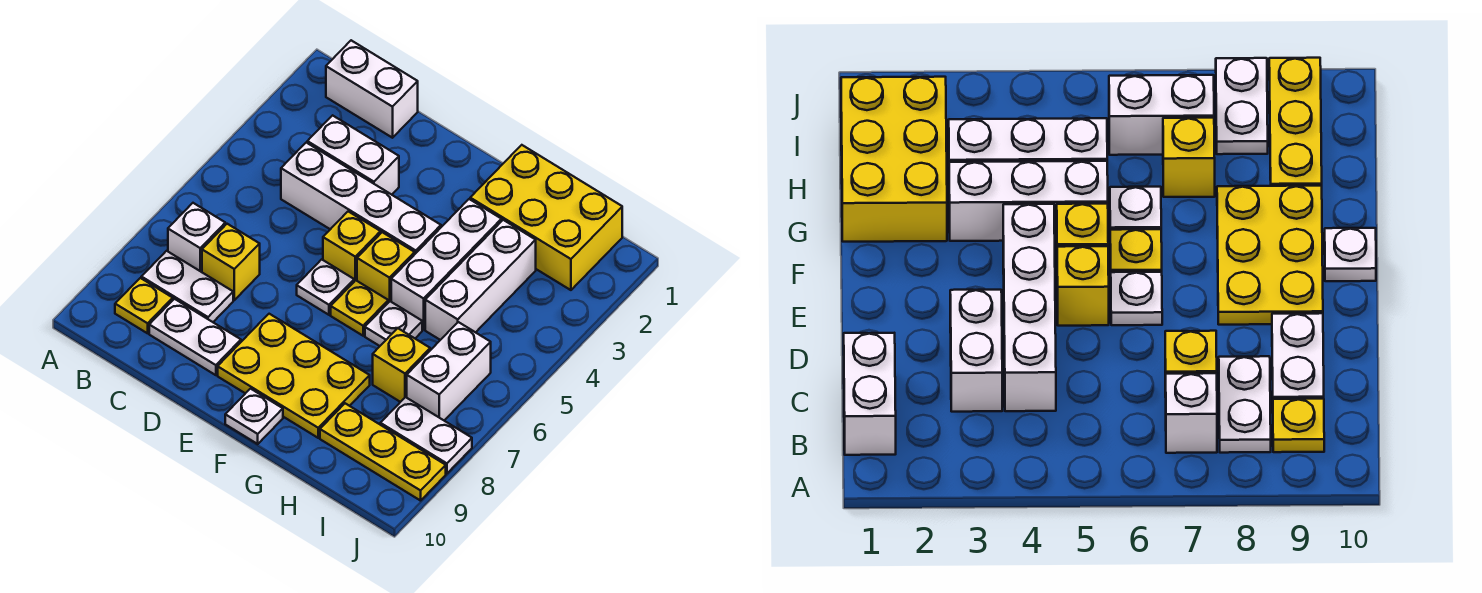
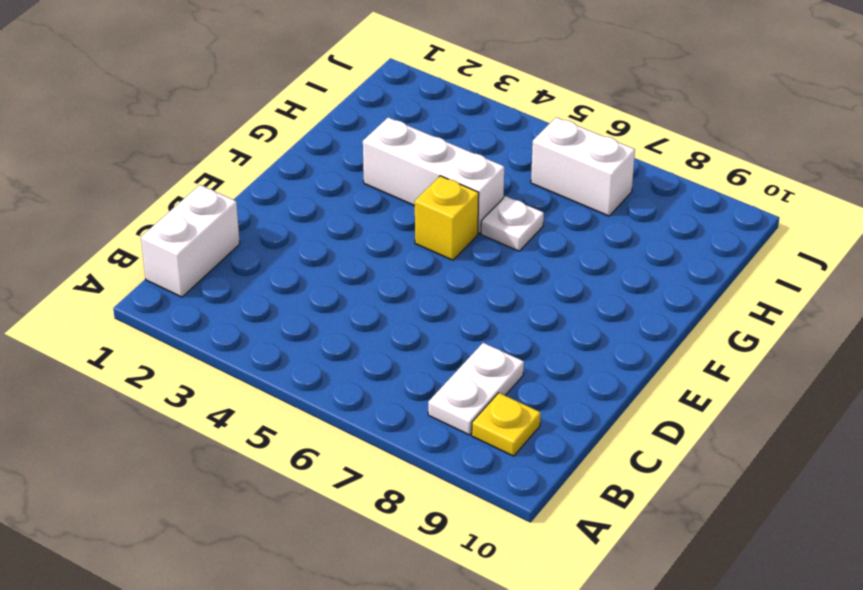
none -> white 1x1 brick [168,203,225,272]
none -> white 1x2 brick [307,115,399,195]
none -> white 1x4 brick [281,143,441,254]

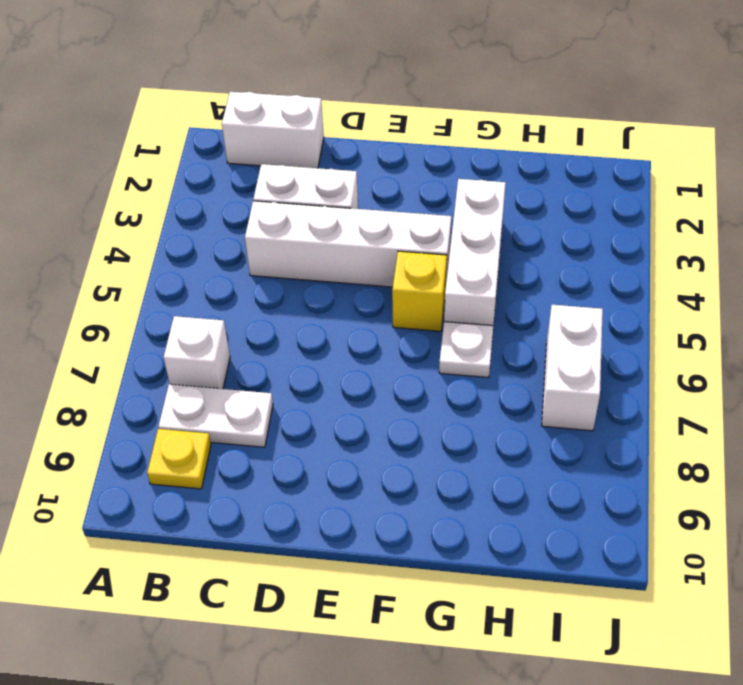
none -> yellow 1x1 brick [202,224,260,300]
none -> white 1x2 plate [149,299,241,375]
none -> yellow 1x1 brick [323,211,381,281]

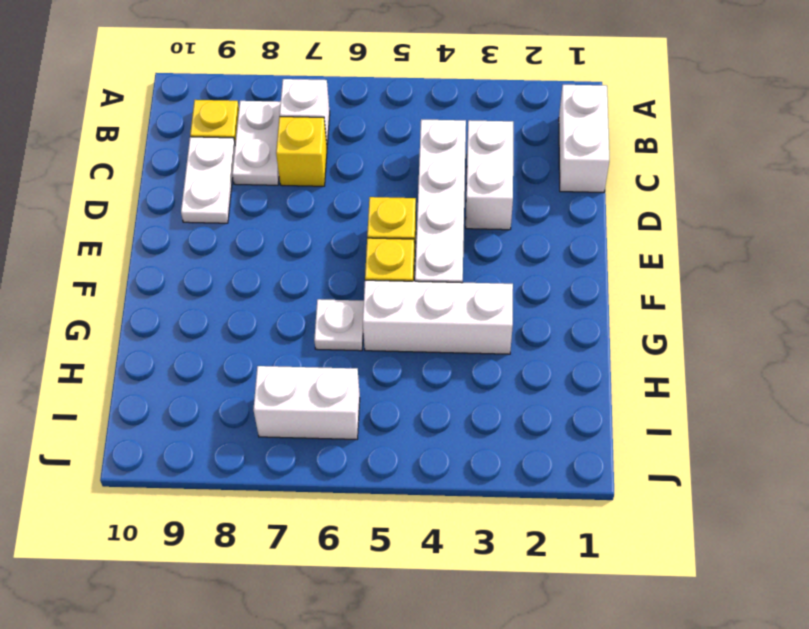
none -> white 1x1 plate [297,259,354,315]
none -> yellow 2x3 plate [218,314,370,438]
none -> yellow 1x1 plate [331,280,388,336]

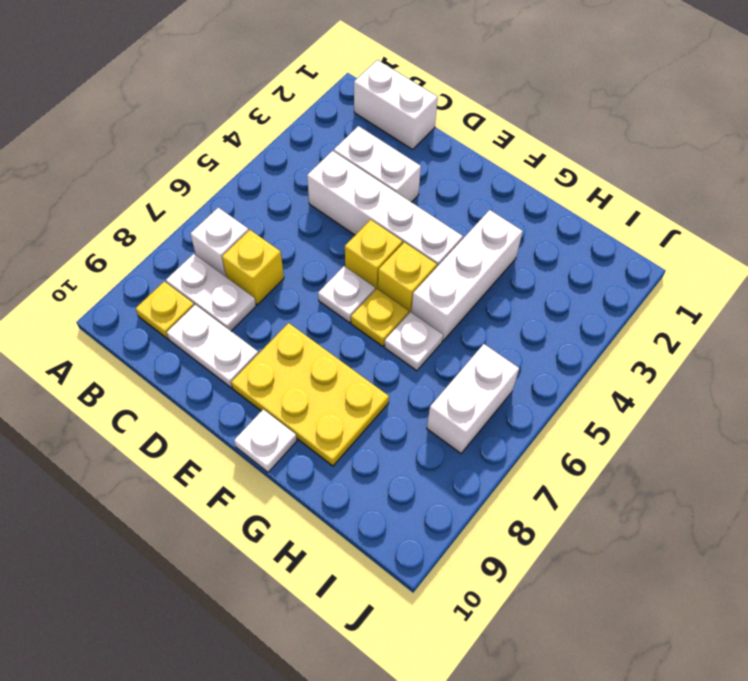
none -> yellow 2x3 brick [470,145,622,290]
none -> white 1x3 brick [425,220,536,340]
none -> yellow 1x1 brick [373,328,430,402]

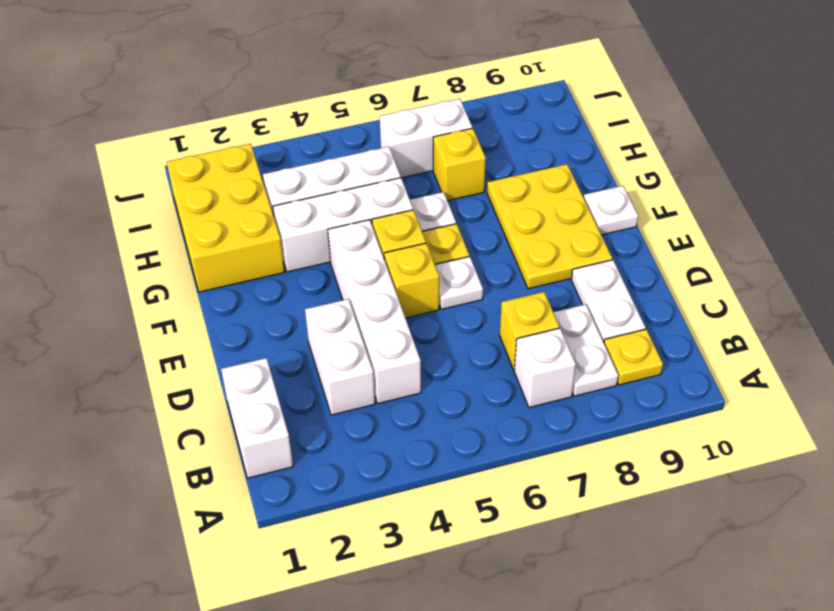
none -> yellow 1x3 plate [320,403,446,501]
none -> white 1x2 plate [380,397,472,473]

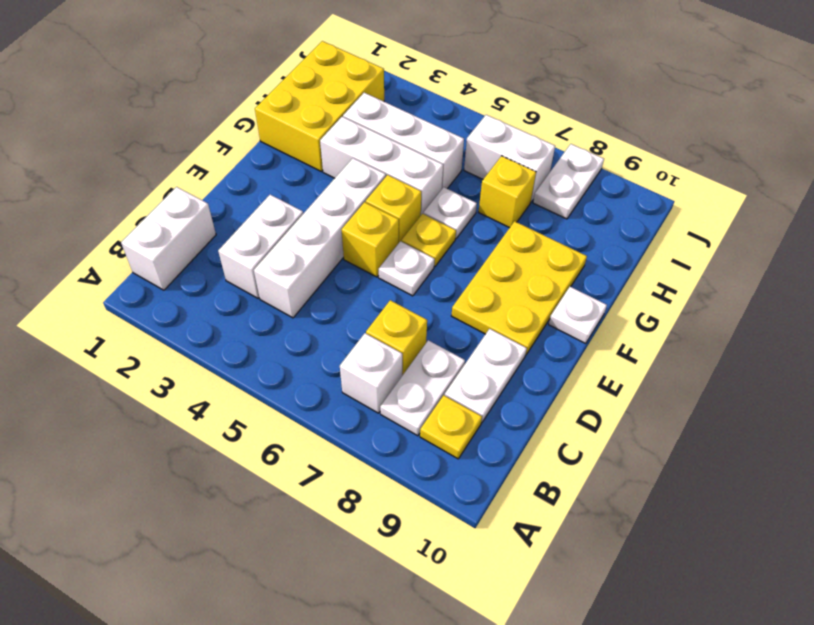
none -> yellow 1x3 plate [320,403,446,501]

